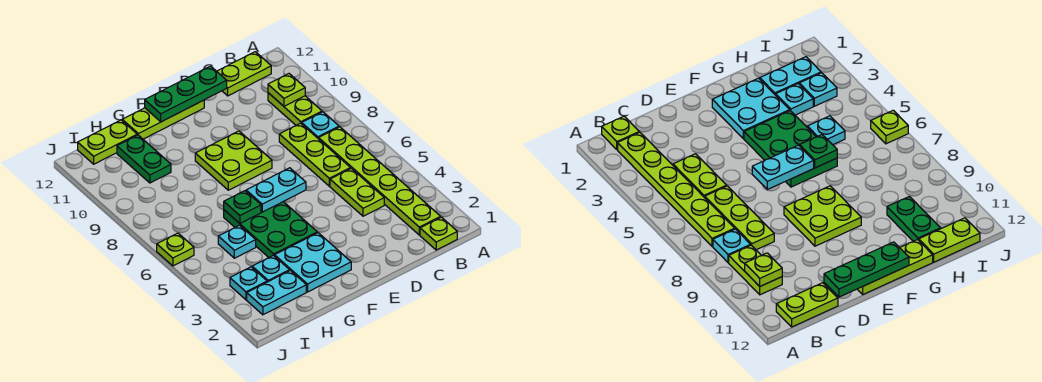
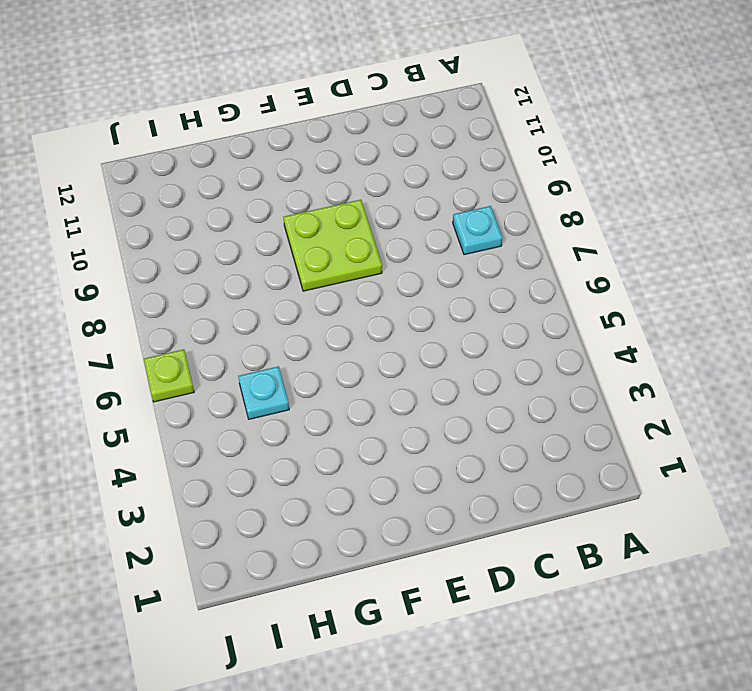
none -> lime 1x1 plate [420,217,457,250]
none -> lime 1x6 plate [319,127,441,235]
none -> lime 1x2 plate [268,93,322,125]

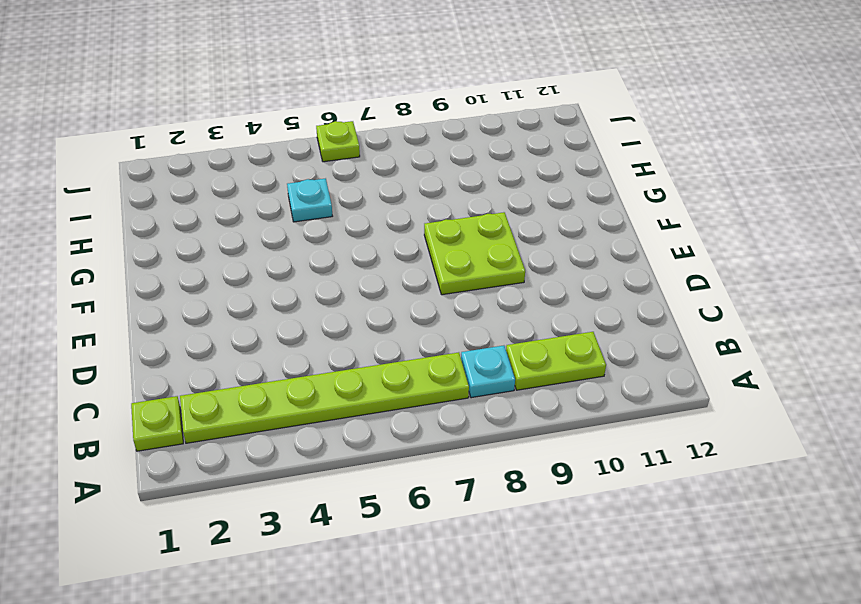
none -> lime 1x2 plate [217,52,271,96]
none -> lime 1x2 plate [330,168,384,216]
none -> lime 1x3 plate [279,123,351,186]

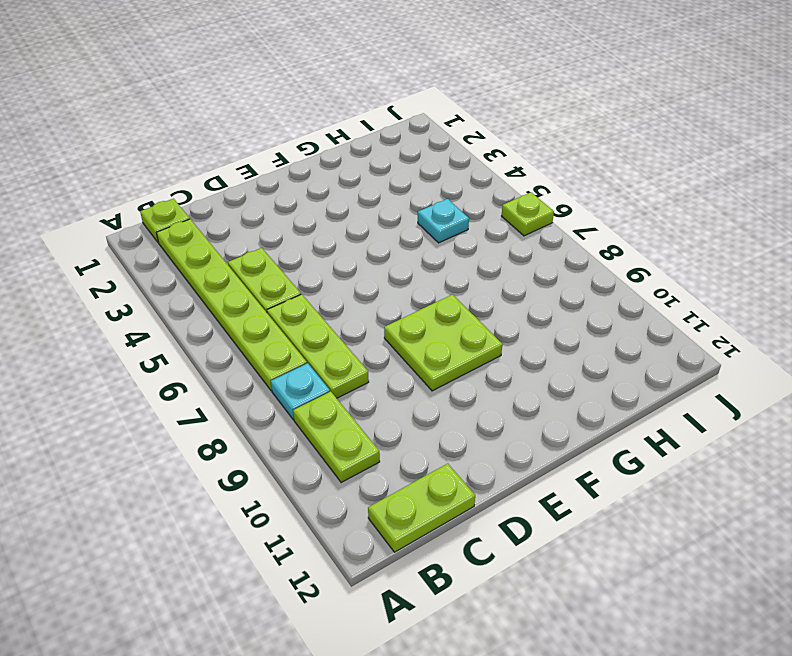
none -> lime 1x3 plate [122,100,204,139]
none -> cyan 2x2 plate [275,233,351,292]
none -> green 2x3 plate [224,202,317,257]

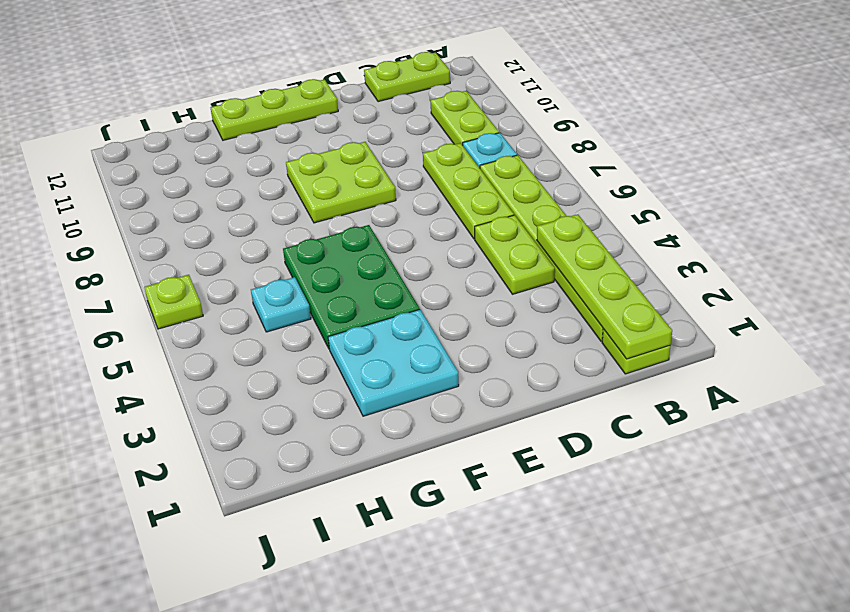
lime 1x4 plate [537,214,672,359] -> none
none -> cyan 1x2 plate [247,270,306,315]
none -> cyan 1x1 plate [252,255,290,282]
none -> green 1x2 plate [117,135,171,183]

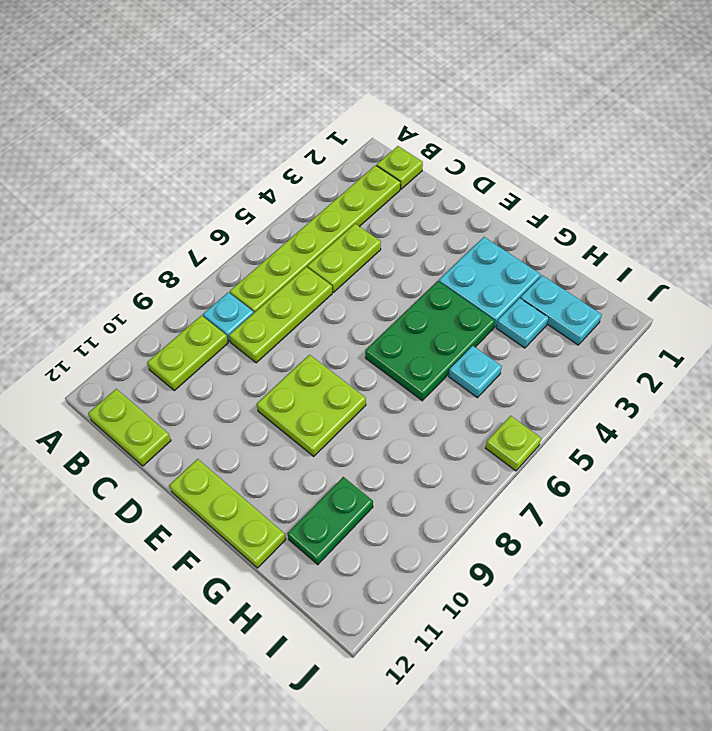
none -> lime 1x2 plate [78,120,137,164]
none -> cyan 1x1 plate [230,267,267,300]
none -> lime 1x1 plate [268,74,305,106]

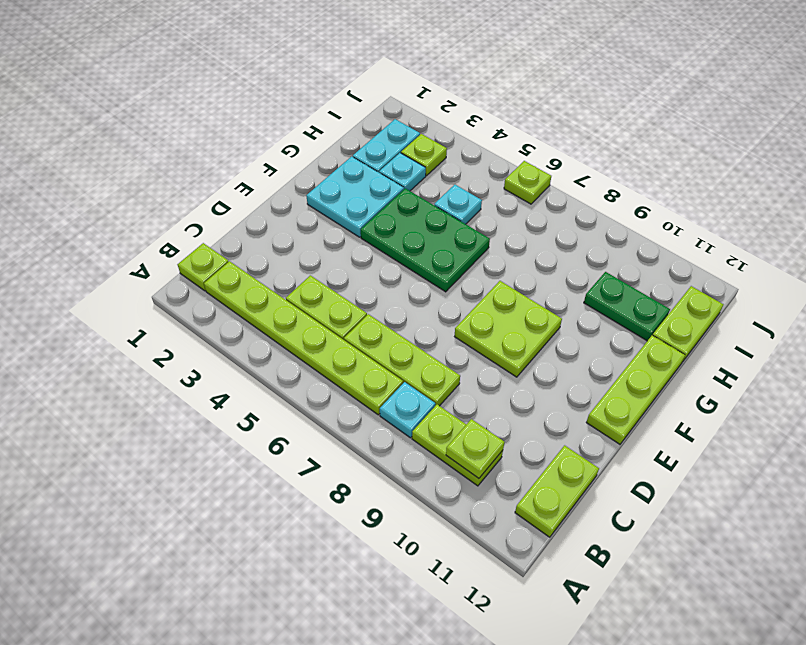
lime 1x1 plate [401,134,447,176] -> cyan 1x1 plate [230,267,267,300]
none -> green 1x3 plate [145,66,227,122]
none -> cyan 1x2 plate [246,168,306,212]
none -> green 1x1 plate [224,191,261,223]

